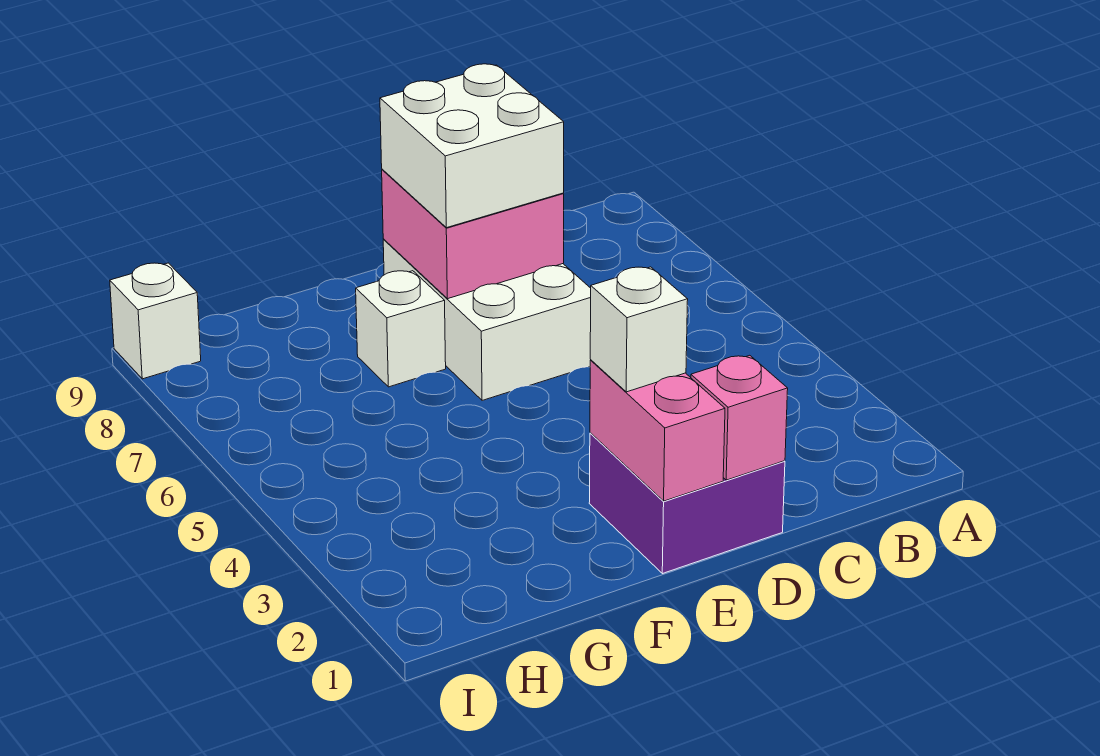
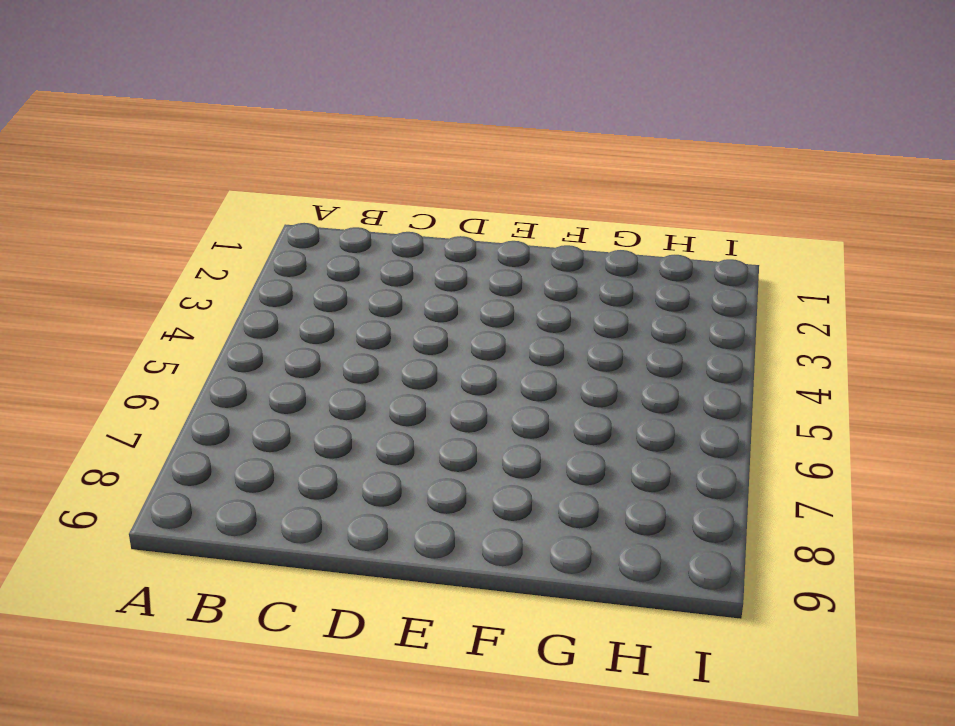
none -> purple 2x2 brick [589,433,785,574]
none -> white 2x3 brick [383,240,591,400]

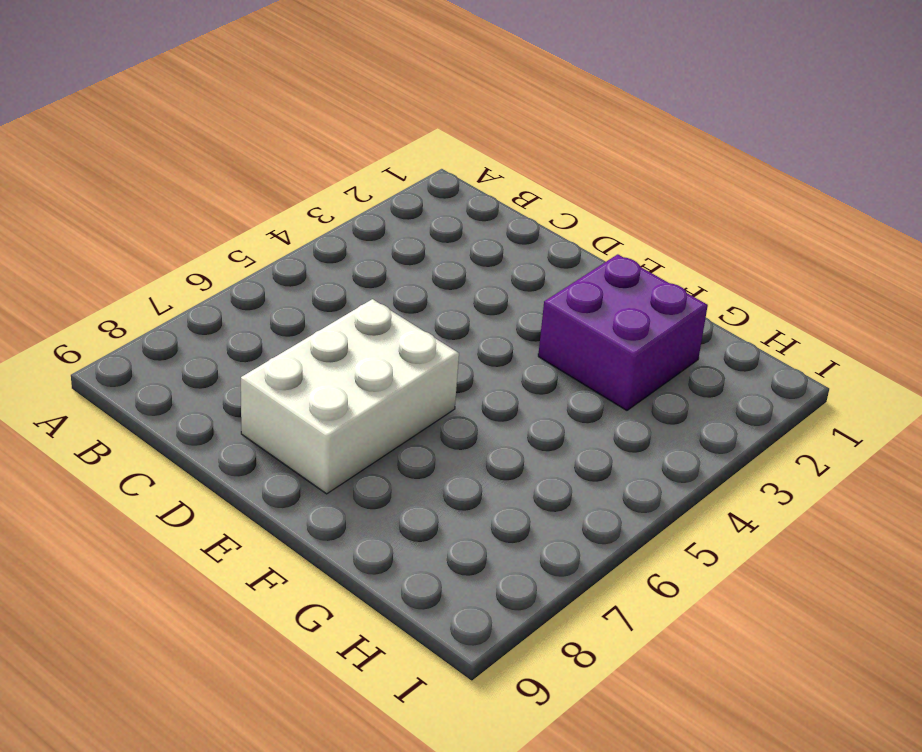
purple 2x2 brick [538,254,708,410] -> purple 2x2 brick moved to [589,433,785,574]
none -> white 1x1 brick [356,271,446,387]
none -> white 1x1 brick [110,263,201,379]

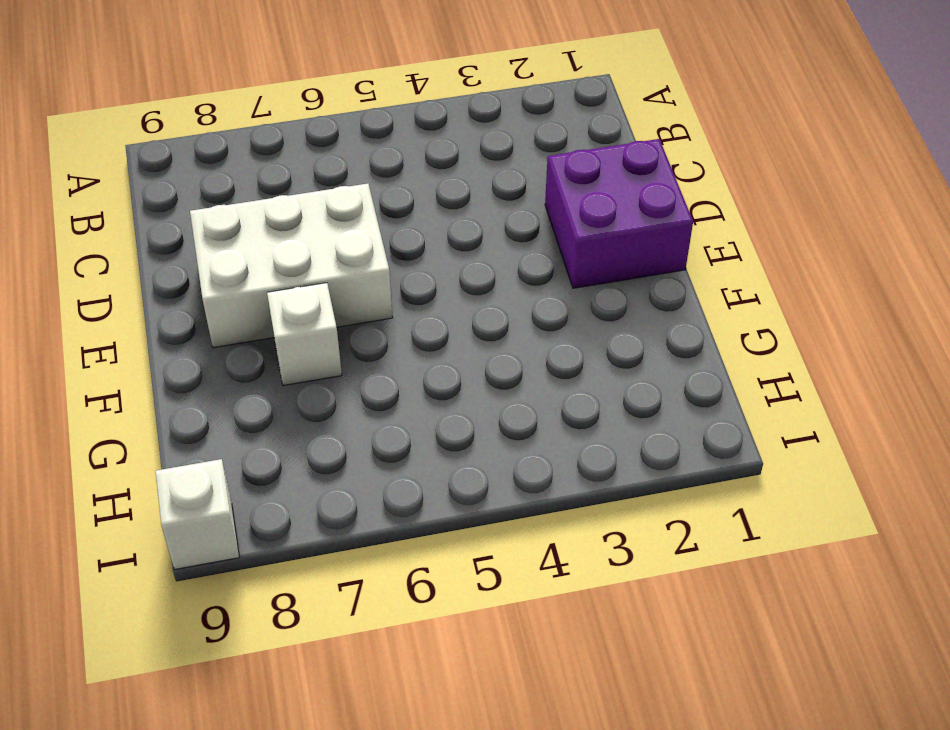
none -> pink 1x1 brick [691,355,788,480]
none -> pink 2x2 brick [382,169,564,299]

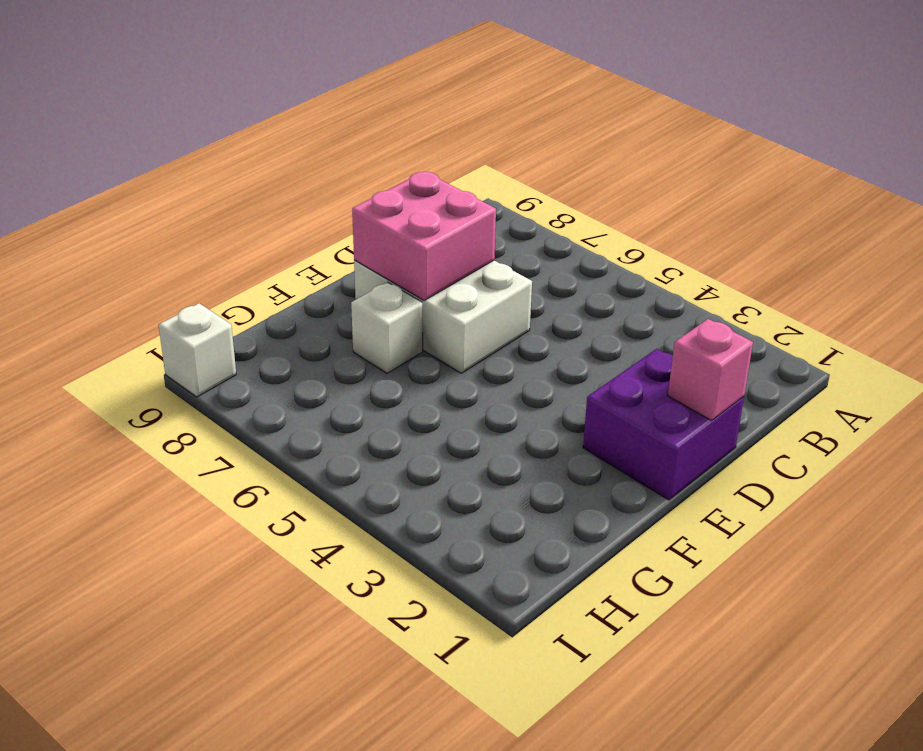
none -> pink 1x2 brick [590,360,725,501]
none -> white 2x2 brick [380,64,564,228]

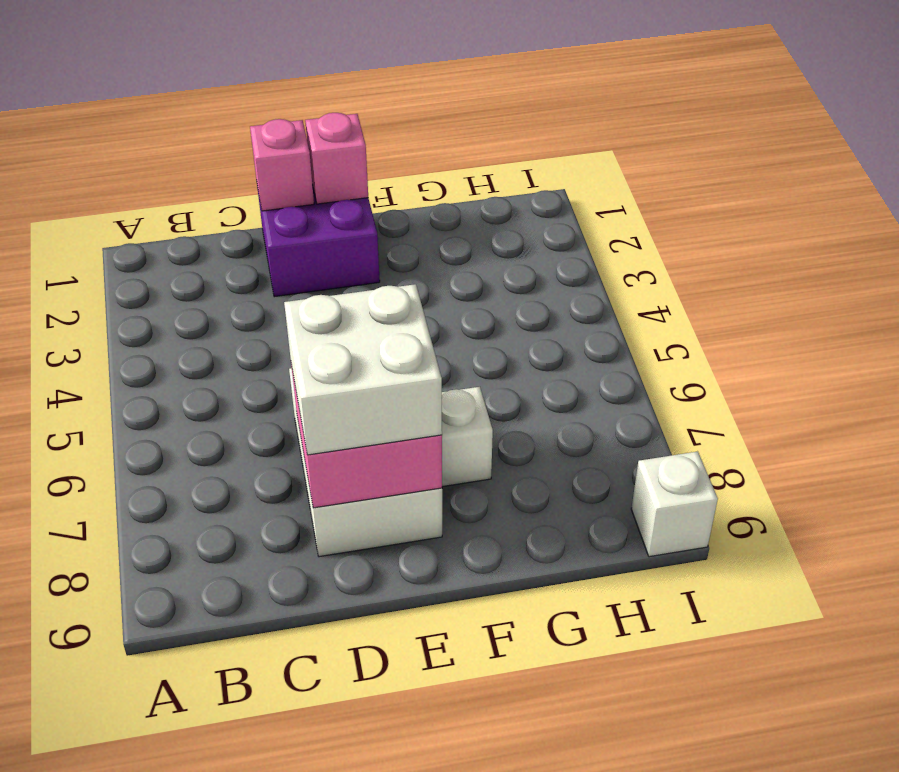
pink 1x1 brick [305,113,368,204] -> pink 1x2 brick [590,360,725,501]
none -> white 1x1 brick [590,267,688,392]

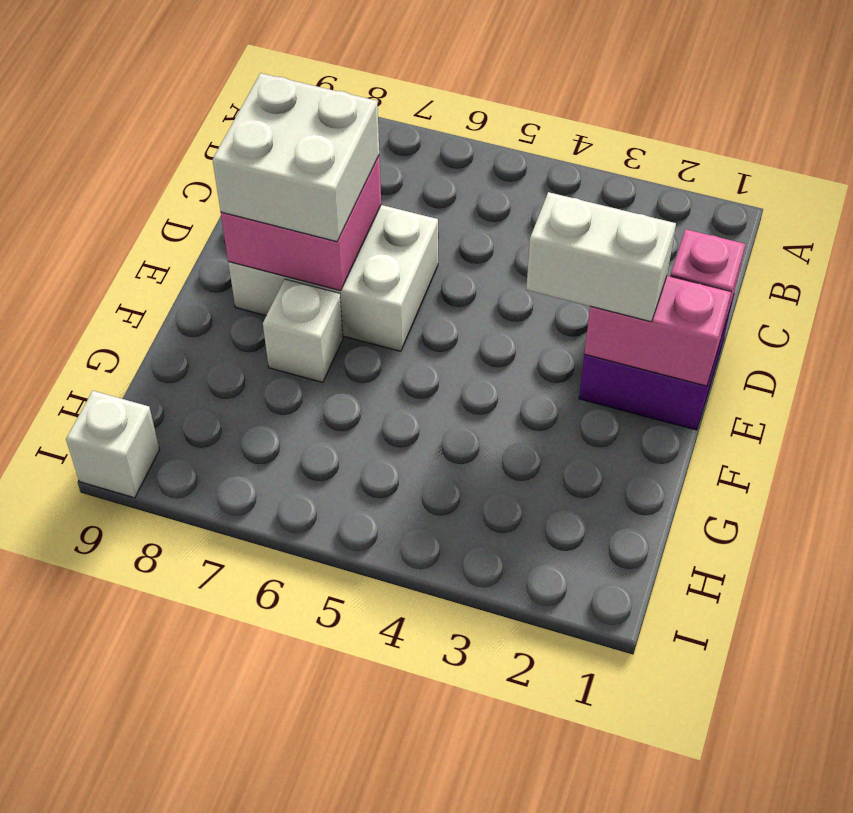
white 1x2 brick [526,192,676,322] -> white 1x1 brick [590,267,688,392]

